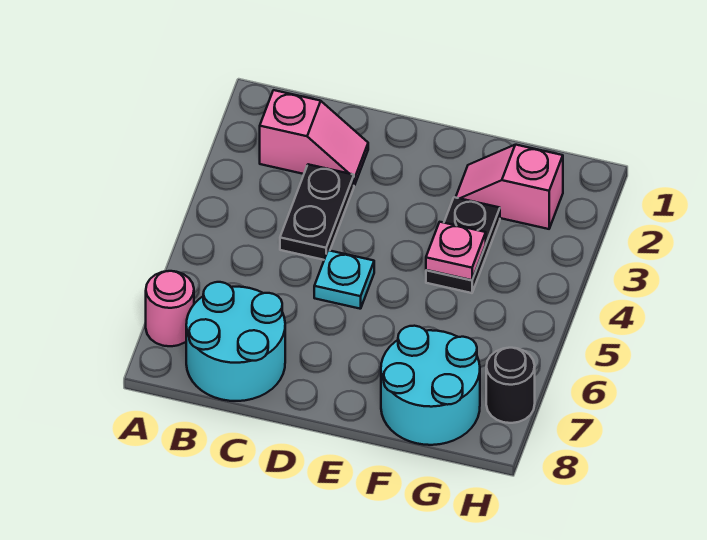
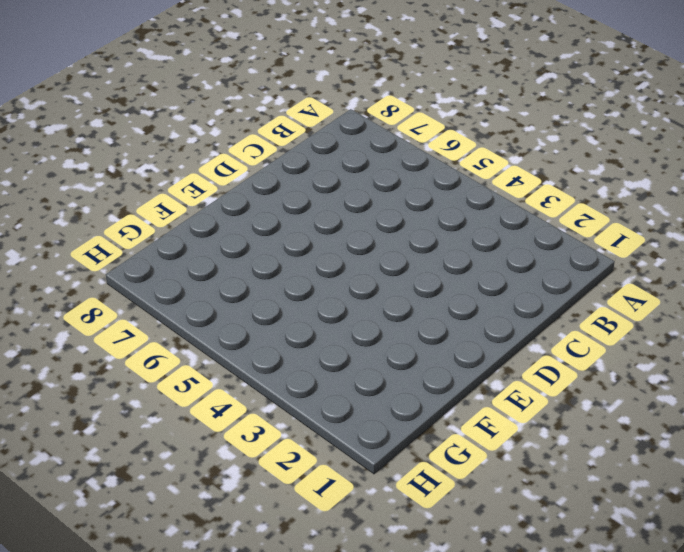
none -> pink 1x1 round brick [146,271,194,346]
none -> pink 1x2 slope [260,90,368,185]

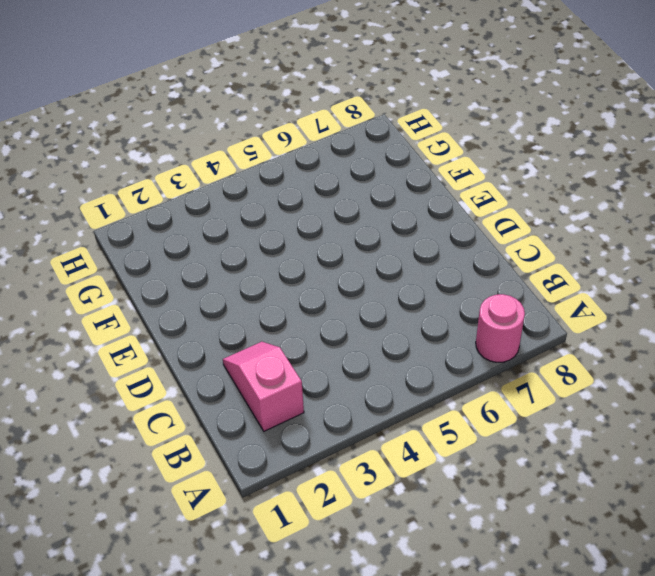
none -> cyan 2x2 round brick [186,282,285,401]
none -> black 1x2 plate [280,164,354,260]

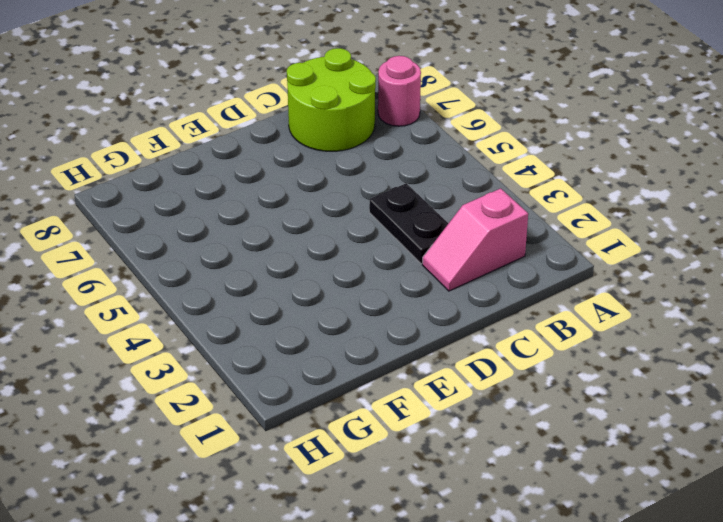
lime 2x2 round brick [287,48,376,151] -> cyan 2x2 round brick [186,282,285,401]
none -> cyan 1x1 plate [314,250,374,309]
none -> pink 1x2 slope [456,145,563,229]

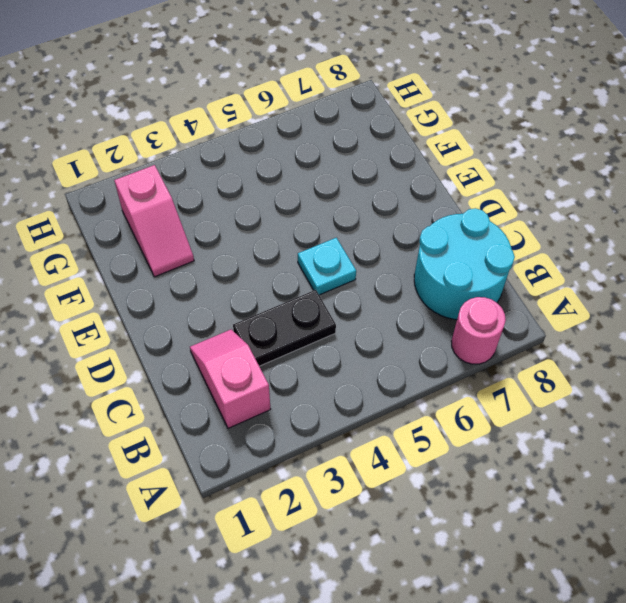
none -> black 1x2 plate [426,197,500,293]
none -> cyan 2x2 round brick [381,326,480,445]

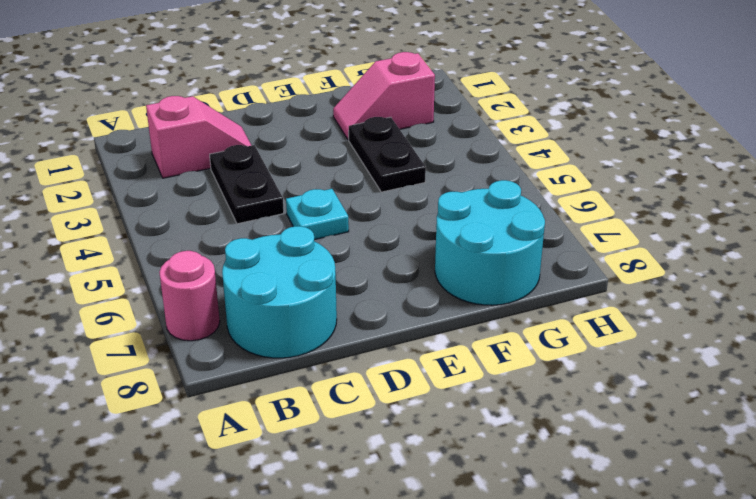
none -> black 1x1 round brick [486,348,535,423]
none -> pink 1x1 plate [426,222,486,280]

